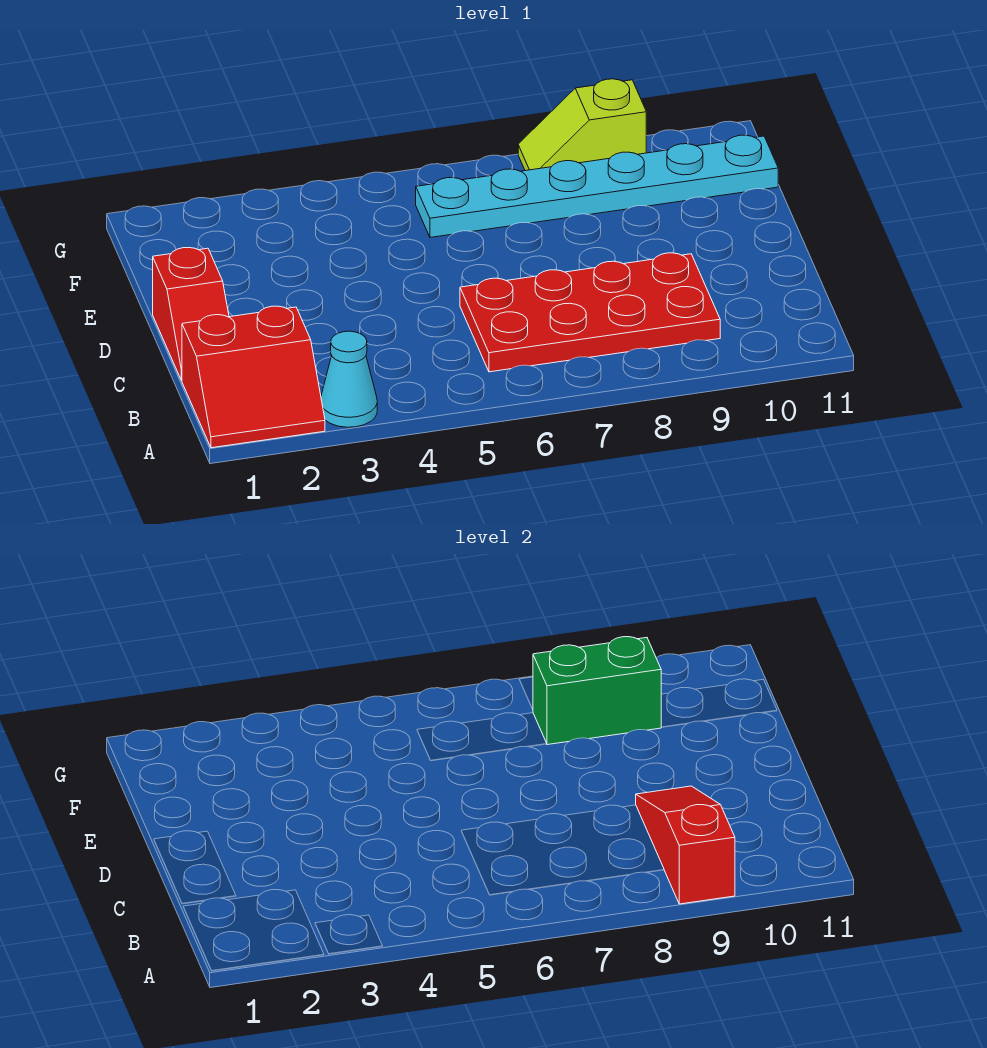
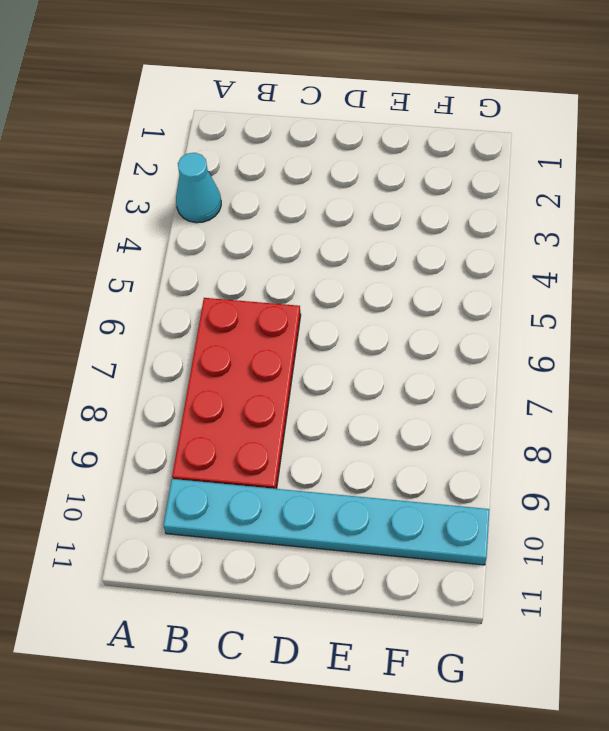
cyan 1x6 plate [163,479,490,565] -> cyan 1x6 plate turned to [416,135,778,237]
none -> red 2x2 slope [182,306,325,448]
none -> red 1x2 slope [153,248,229,381]

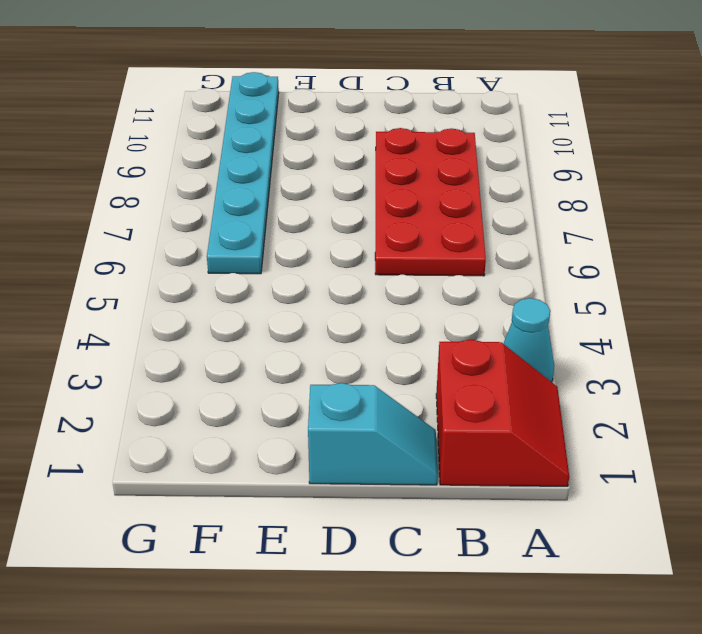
cyan 1x2 slope [308,383,438,485] -> red 1x2 slope [153,248,229,381]
none -> lime 1x2 slope [518,79,646,171]
none -> red 1x3 slope [636,786,735,904]

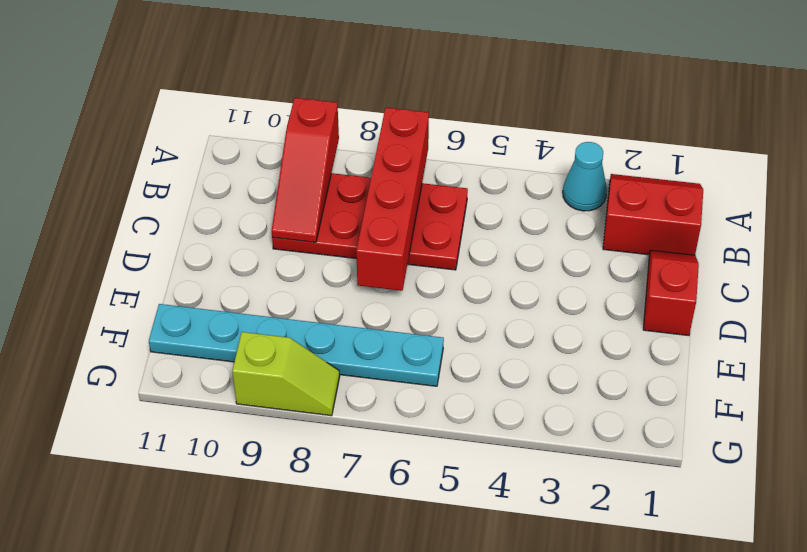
red 1x4 brick [356,108,429,291] -> none
none -> green 1x2 brick [533,637,661,745]

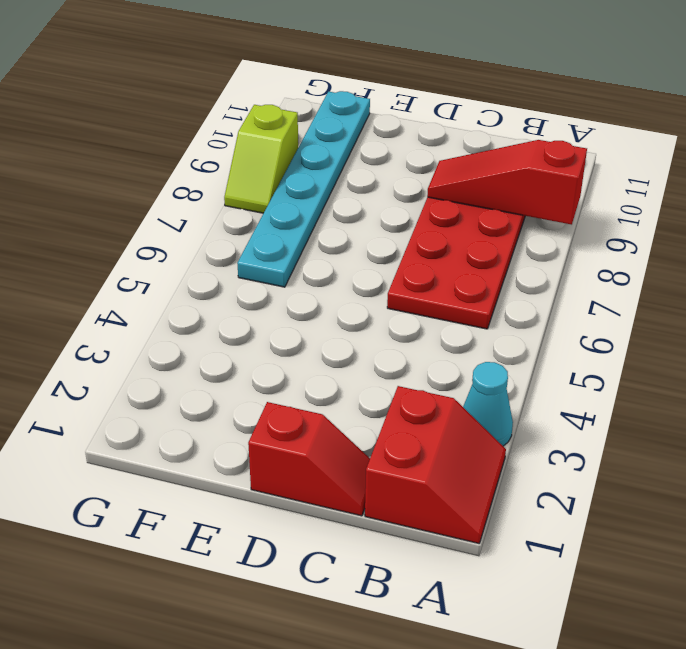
none -> green 1x2 brick [533,637,661,745]

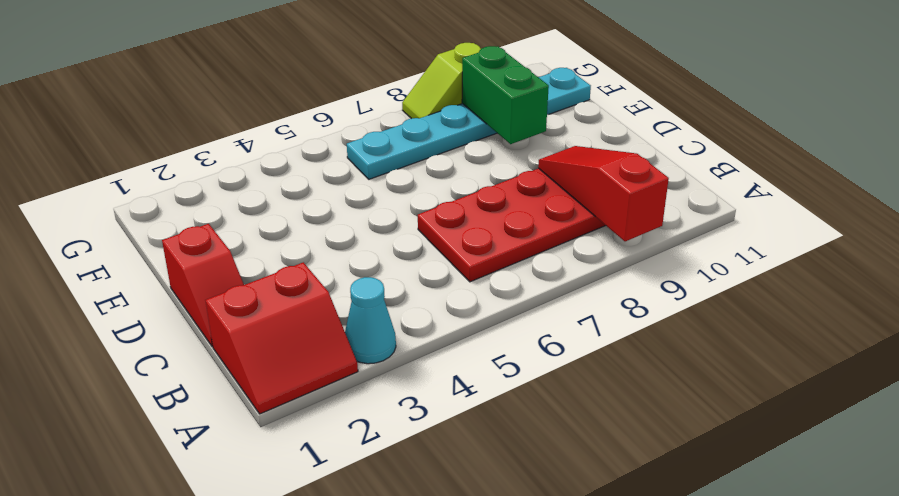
green 1x2 brick [462,46,549,144] -> green 1x2 brick turned to [533,637,661,745]

